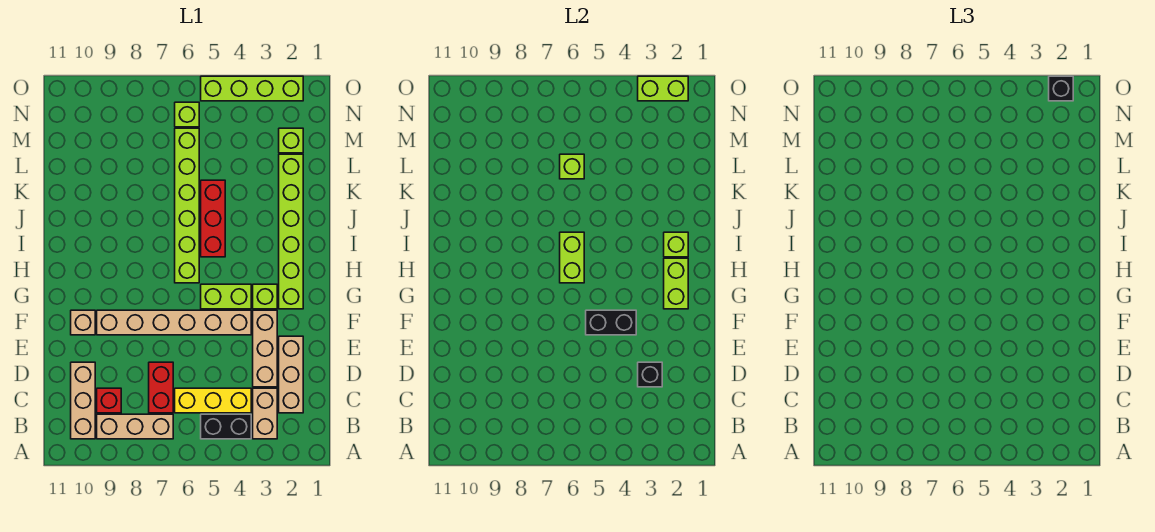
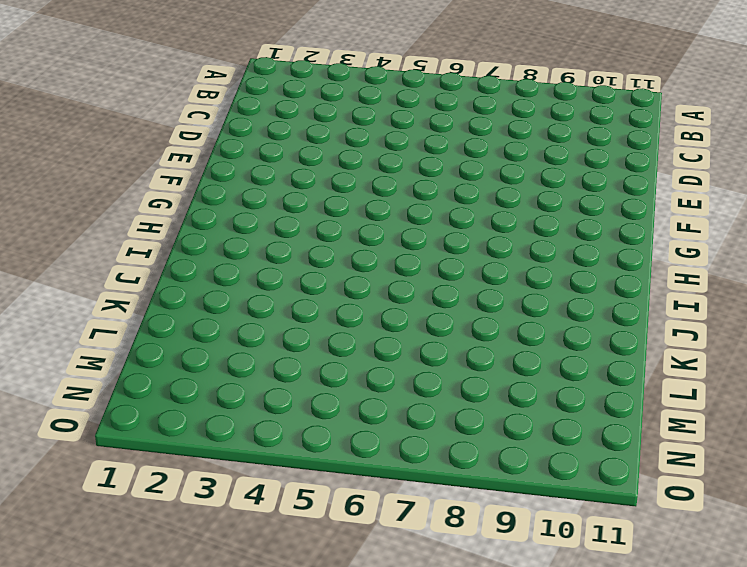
none -> tan 1x2 brick [253,388,277,439]
none -> black 1x2 brick [201,414,251,439]
none -> tan 1x3 brick [97,414,173,439]

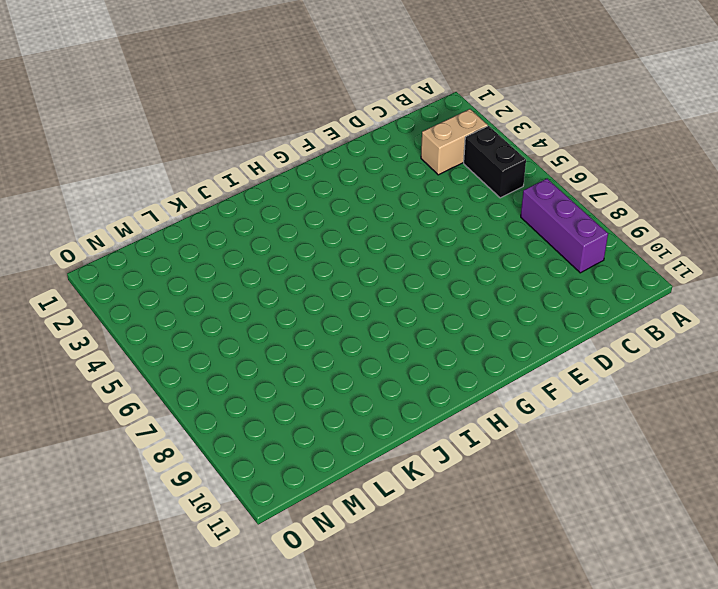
purple 1x3 brick [521,179,608,273] -> tan 1x3 brick [97,414,173,439]
none -> tan 1x3 brick [71,362,95,439]
none -> tan 1x3 brick [279,336,303,413]
none -> yellow 1x3 brick [175,388,251,413]

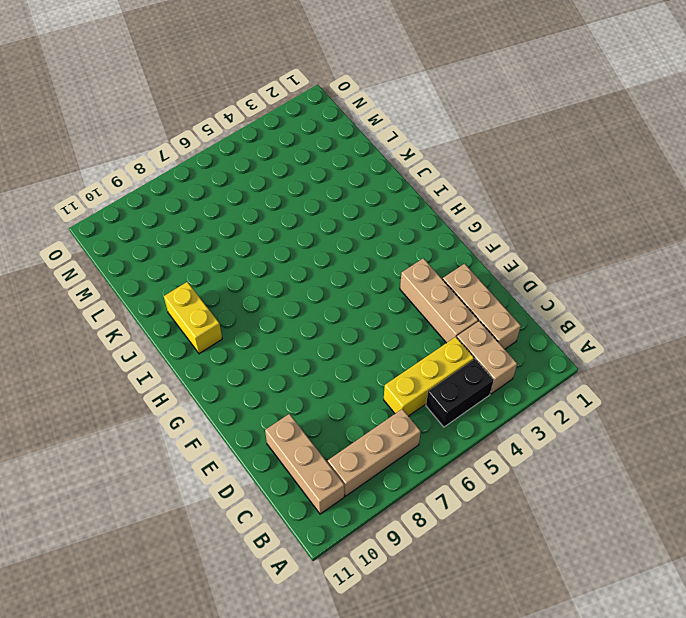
yellow 1x2 brick [164,282,222,354] -> none
none -> red 1x2 brick [149,362,173,413]
none -> red 1x1 brick [97,388,121,413]
none -> tan 1x6 brick [97,310,251,335]

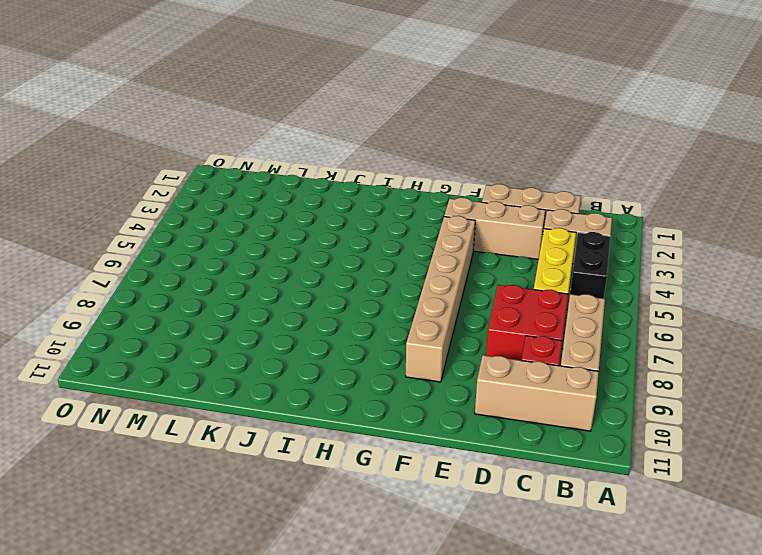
red 2x2 brick [486,285,568,360] -> red 1x2 brick [149,362,173,413]
none -> tan 1x1 brick [71,310,95,335]
none -> lime 1x6 brick [279,154,303,309]
none -> lime 1x1 brick [253,284,277,309]

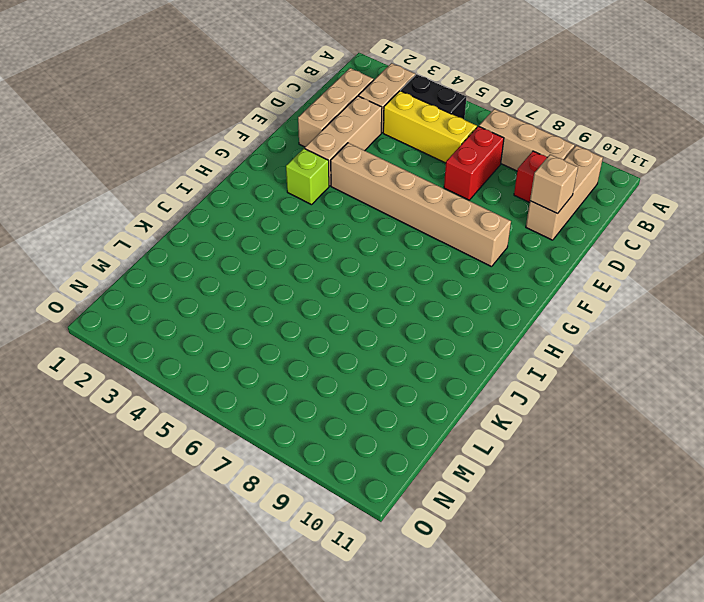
tan 1x1 brick [530,155,578,214] -> tan 1x1 brick moved to [71,310,95,335]
none -> lime 1x6 brick [279,154,303,309]
none -> lime 1x2 brick [201,284,251,309]
none -> lime 1x6 brick [175,128,199,283]

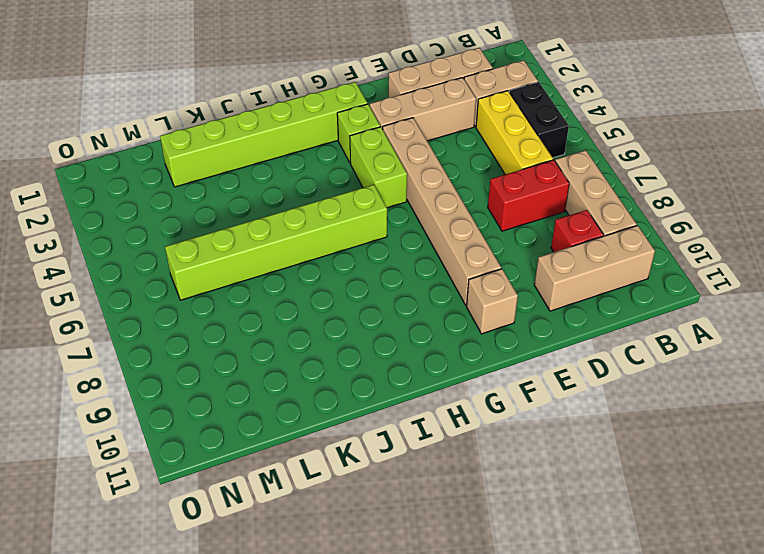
none -> red 1x3 brick [201,180,225,257]
none -> lime 1x1 brick [279,128,303,153]
none -> lime 1x1 brick [175,102,199,127]

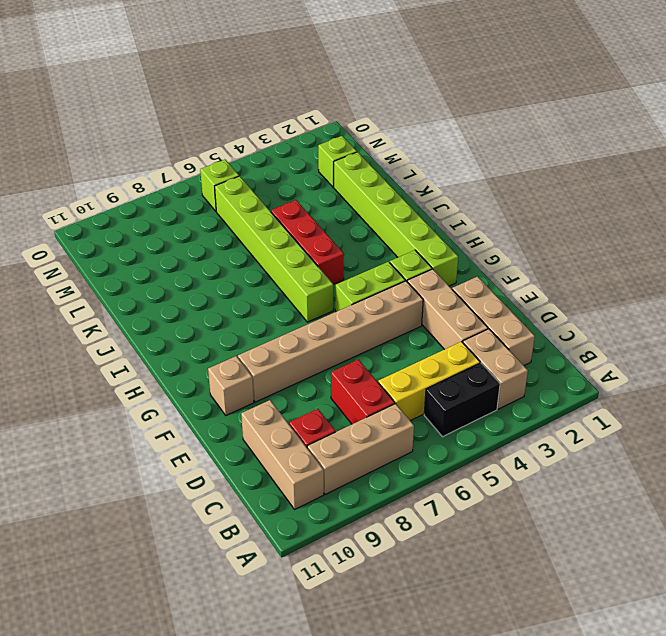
none -> lime 1x4 brick [201,76,303,101]
none -> black 1x1 brick [638,362,662,387]
none -> black 1x2 brick [586,310,636,335]

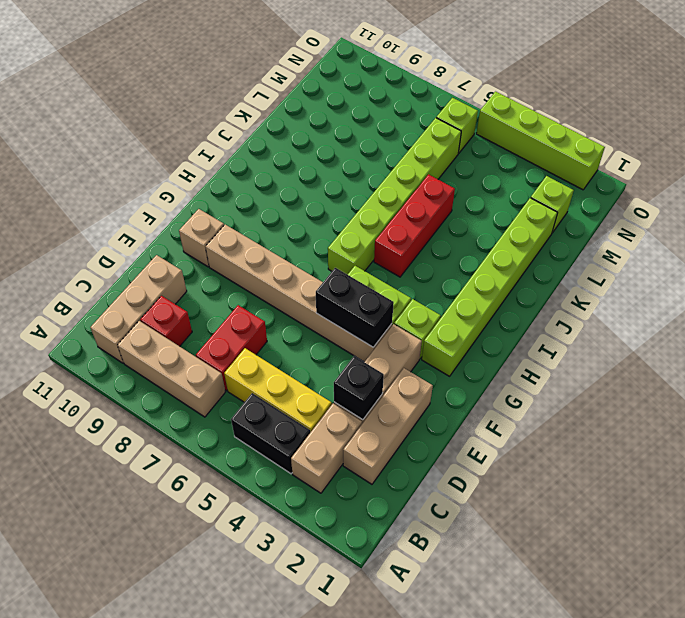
none -> lime 1x2 brick [664,258,688,309]
none -> lime 1x2 brick [560,232,584,283]
none -> lime 1x1 brick [664,232,688,257]

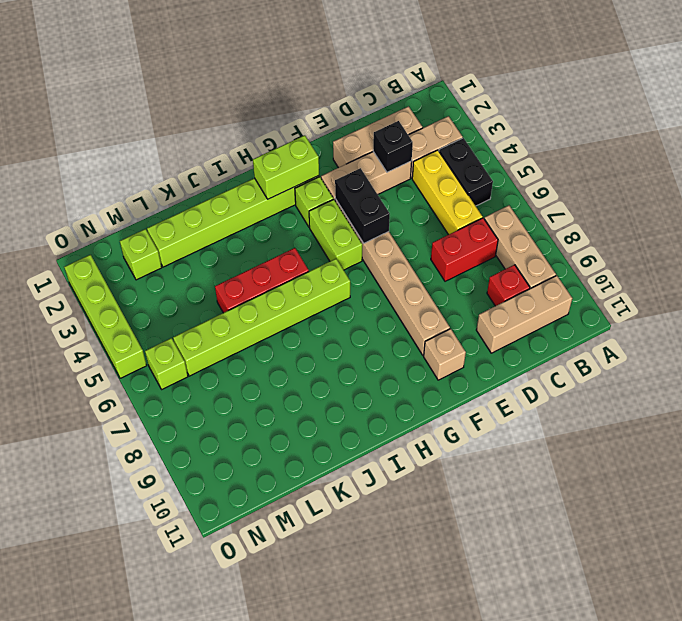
none -> lime 1x2 brick [560,232,584,283]
none -> lime 1x1 brick [664,232,688,257]
none -> lime 1x1 brick [560,154,584,179]

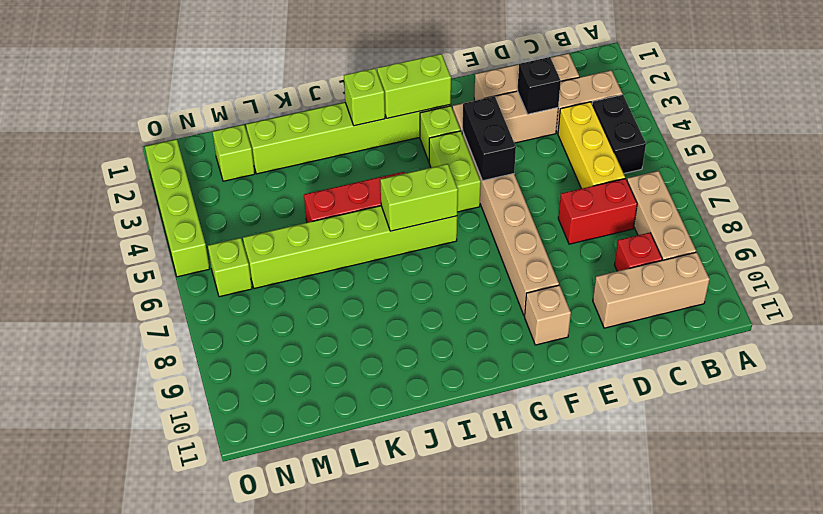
none -> lime 1x1 brick [560,154,584,179]
none -> lime 1x2 brick [638,76,688,101]
none -> black 1x1 brick [1049,76,1073,101]

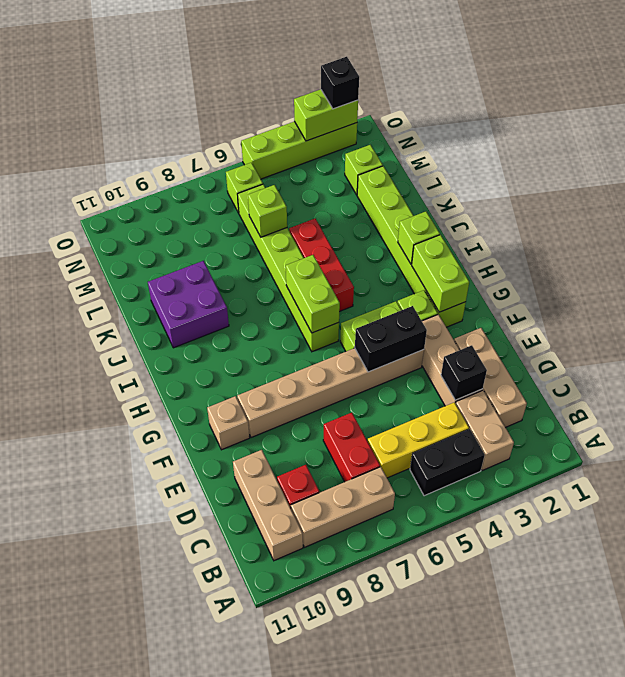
purple 2x2 brick [148,261,229,348] -> none

